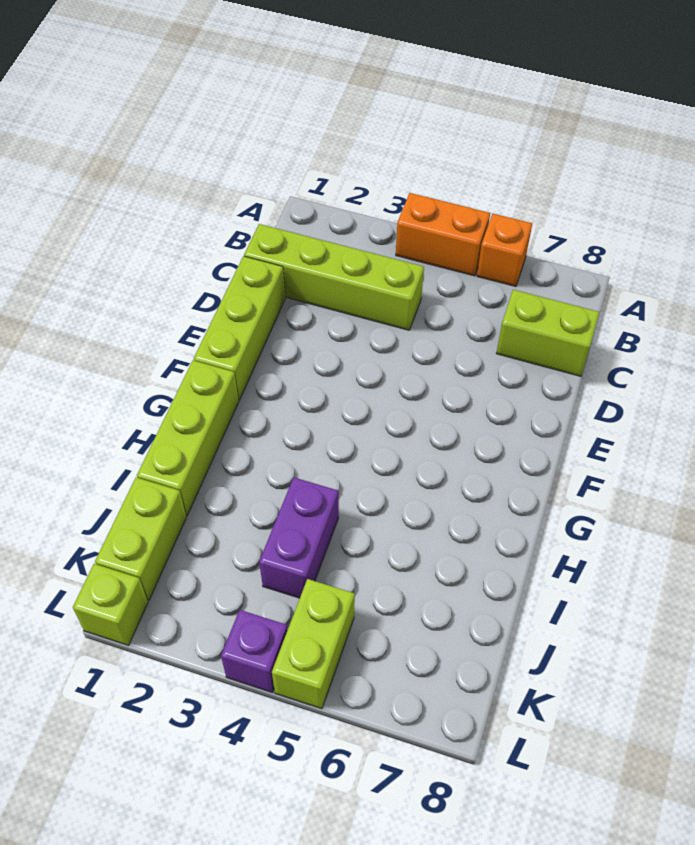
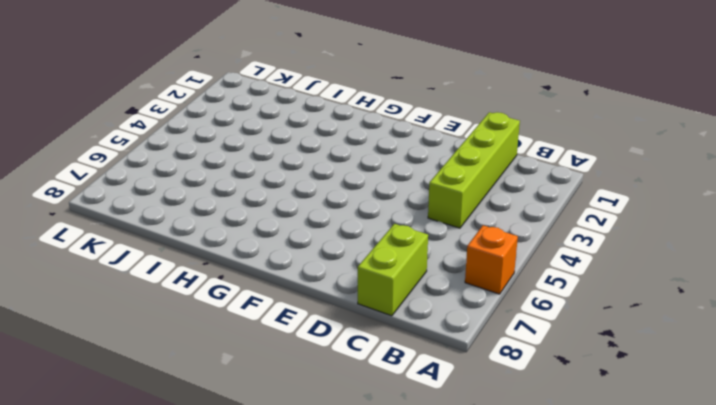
none -> orange 1x2 brick [396,193,490,276]
none -> lime 1x3 brick [194,256,285,400]

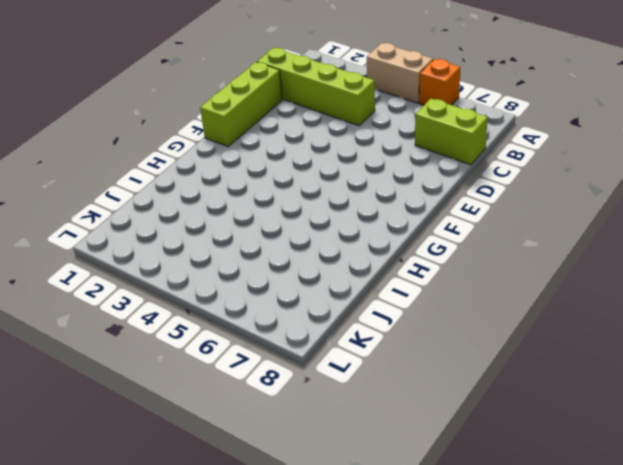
tan 1x2 brick [367,43,433,103] -> orange 1x2 brick [396,193,490,276]
none -> lime 1x3 brick [137,360,239,515]
none -> purple 1x2 brick [259,478,339,598]

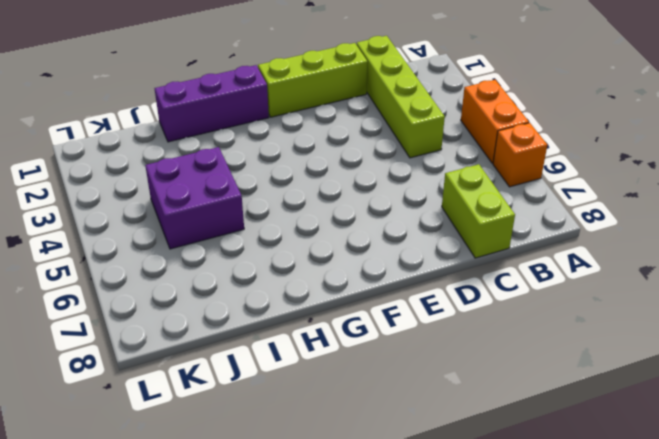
purple 1x3 brick [154,65,269,142] -> lime 1x3 brick [137,360,239,515]
purple 2x2 brick [145,147,244,249] -> purple 1x2 brick [259,478,339,598]
none -> lime 1x2 brick [95,477,186,600]
none -> lime 1x2 brick [272,579,355,709]

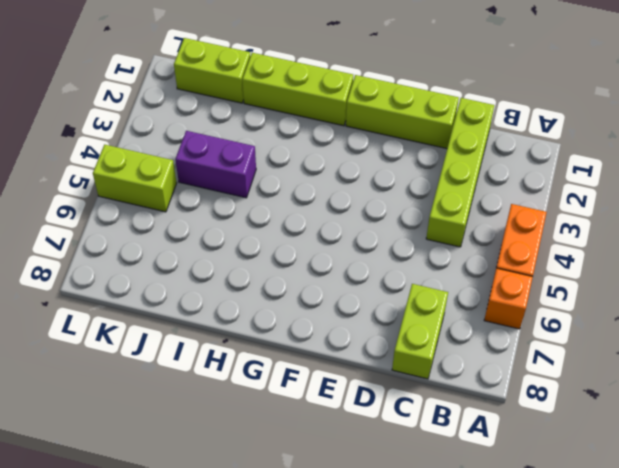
none -> lime 1x1 brick [73,564,148,645]
none -> purple 1x1 brick [221,610,288,693]

